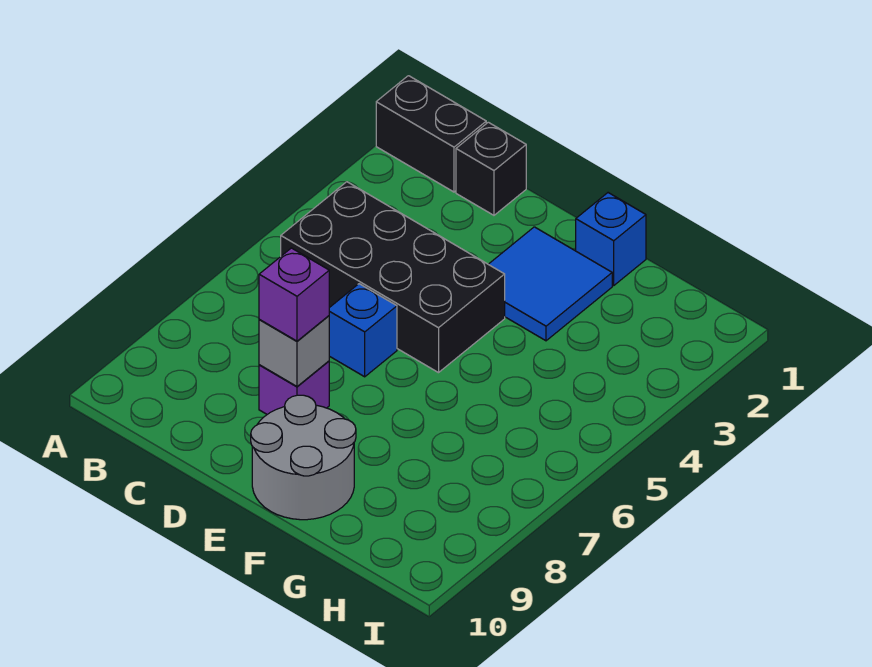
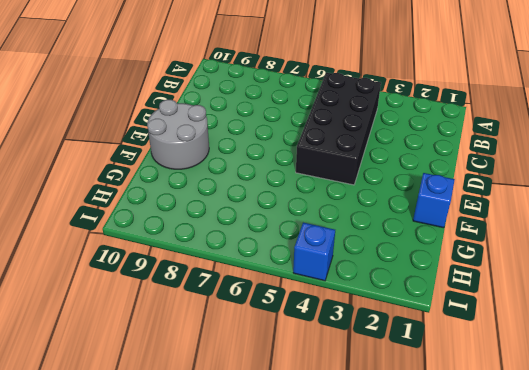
blue 1x1 brick [293,223,335,281] -> blue 1x1 brick moved to [329,284,397,377]
none -> black 1x2 brick [376,76,486,192]
none -> black 1x1 brick [456,122,526,215]

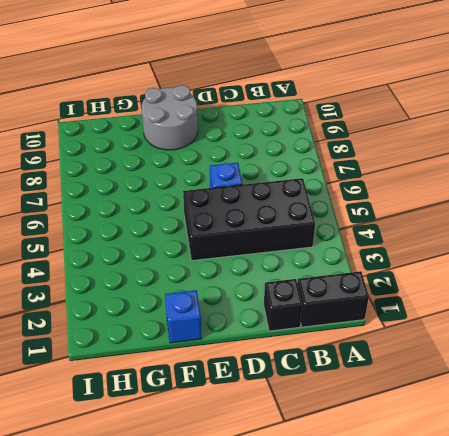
none -> purple 1x1 brick [259,361,329,414]
none -> blue 2x2 tile [488,227,612,341]

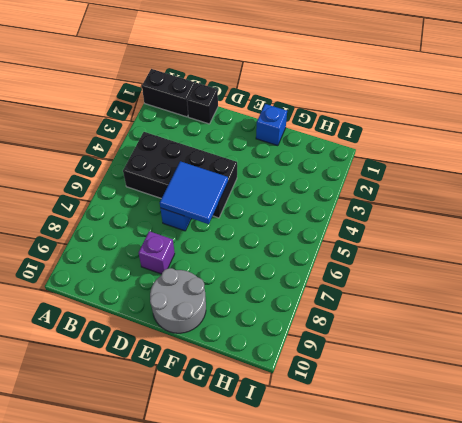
blue 2x2 tile [160,161,228,224] -> blue 2x2 tile moved to [488,227,612,341]
none -> grey 1x1 brick [259,316,329,386]
none -> purple 1x1 brick [259,248,329,341]

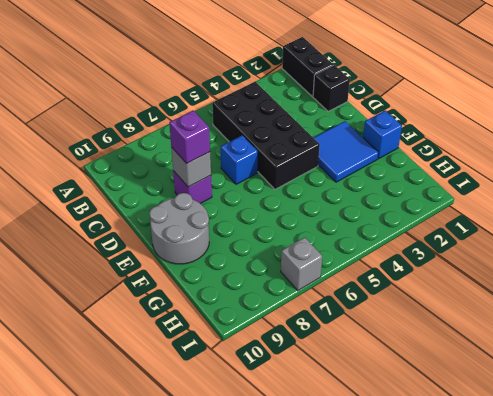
grey 1x1 brick [281,237,322,291] -> none

